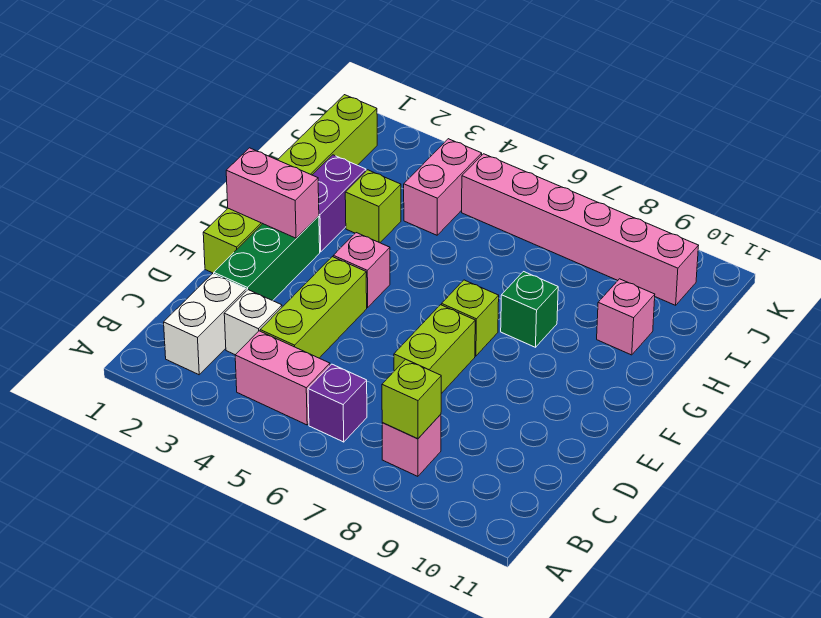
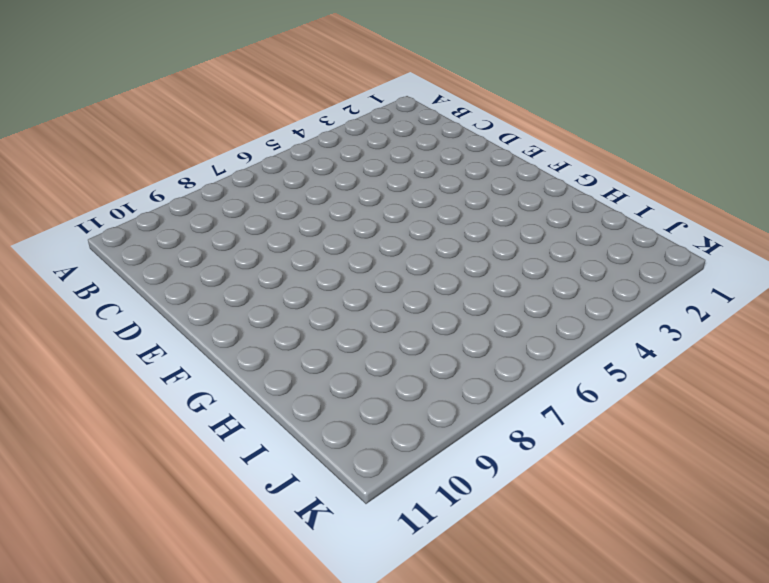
none -> white 1x2 brick [164,274,246,375]
none -> pink 1x2 brick [235,331,330,425]
none -> purple 1x1 brick [308,364,367,442]

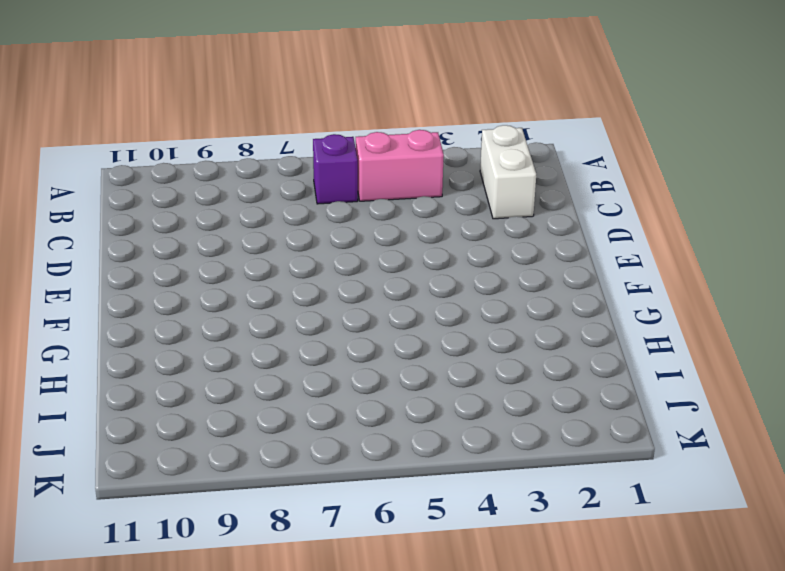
none -> pink 1x1 brick [382,414,441,476]
none -> white 1x1 brick [224,290,282,355]
none -> lime 1x3 brick [260,257,367,358]

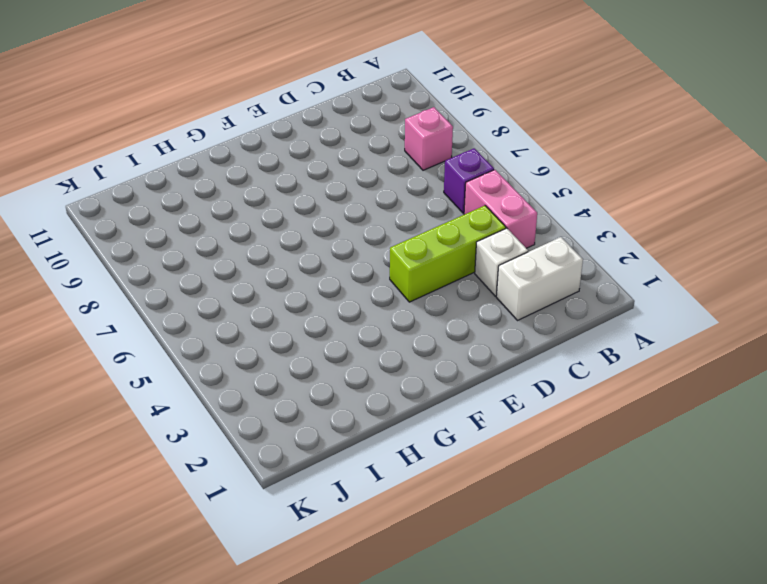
none -> green 1x3 brick [214,216,320,301]
none -> lime 1x2 brick [394,305,475,394]
none -> lime 1x6 brick [203,95,377,273]

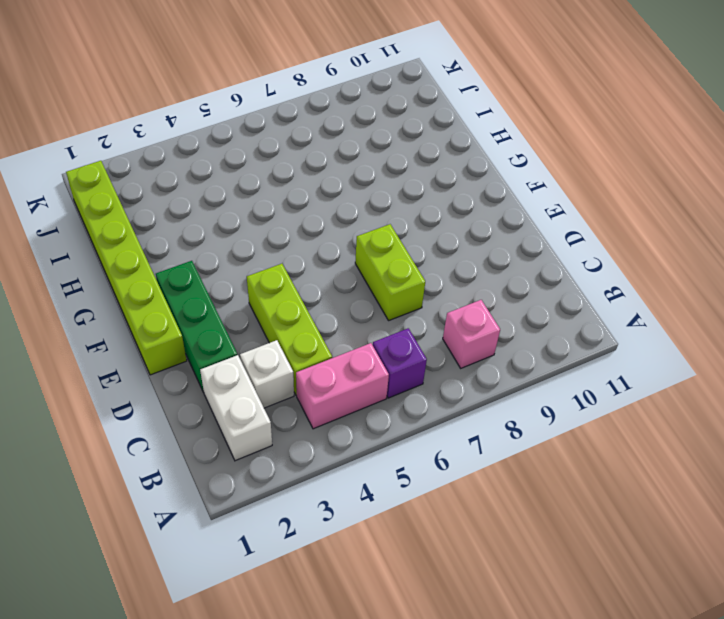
none -> pink 1x1 brick [333,233,390,307]
none -> lime 1x1 brick [442,280,499,356]
none -> purple 1x2 brick [313,155,366,252]

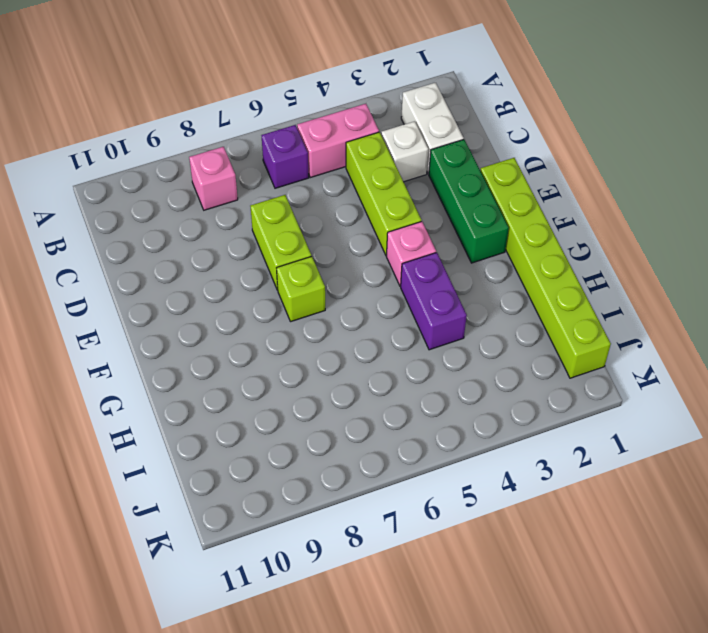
purple 1x2 brick [401,253,467,350] -> purple 1x2 brick moved to [313,155,366,252]
none -> green 1x1 brick [501,272,558,347]
none -> lime 1x1 brick [345,170,401,243]
none -> pink 1x1 brick [597,279,655,355]

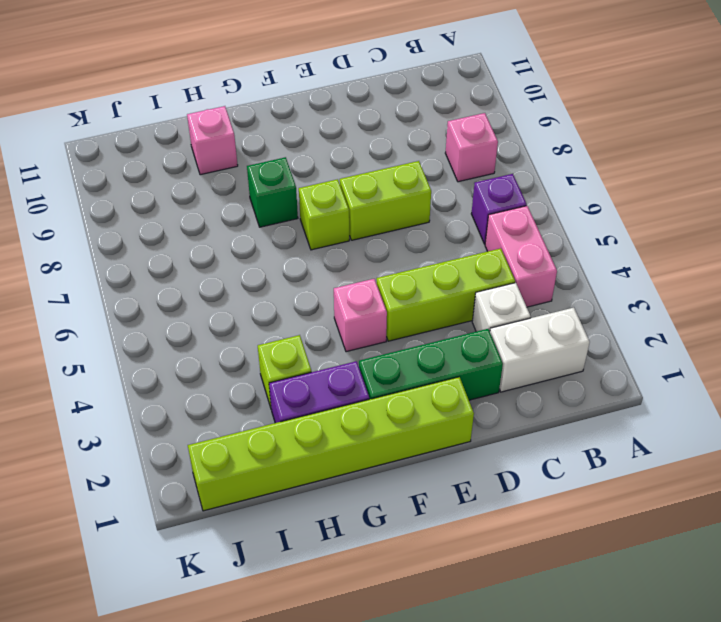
none -> pink 1x2 brick [404,139,482,235]
none -> pink 1x6 brick [462,154,699,305]
none -> lime 1x1 brick [382,359,441,439]

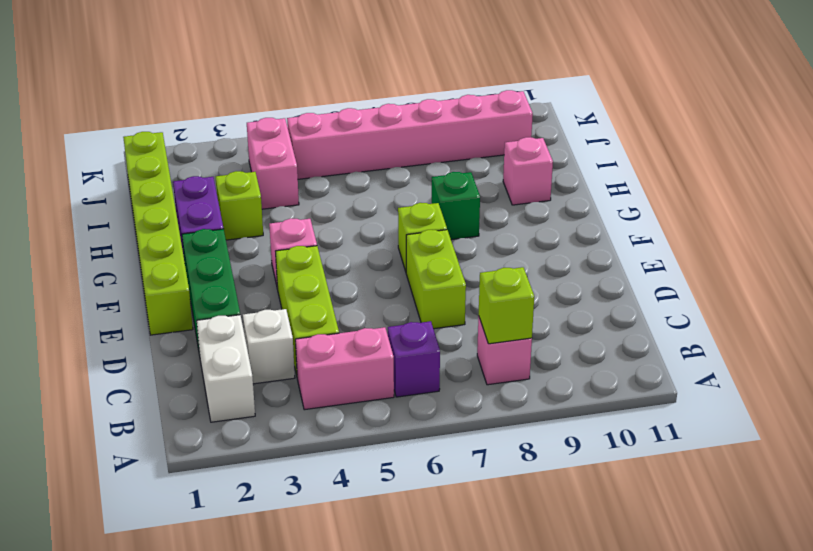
none -> pink 1x2 brick [226,148,319,238]

